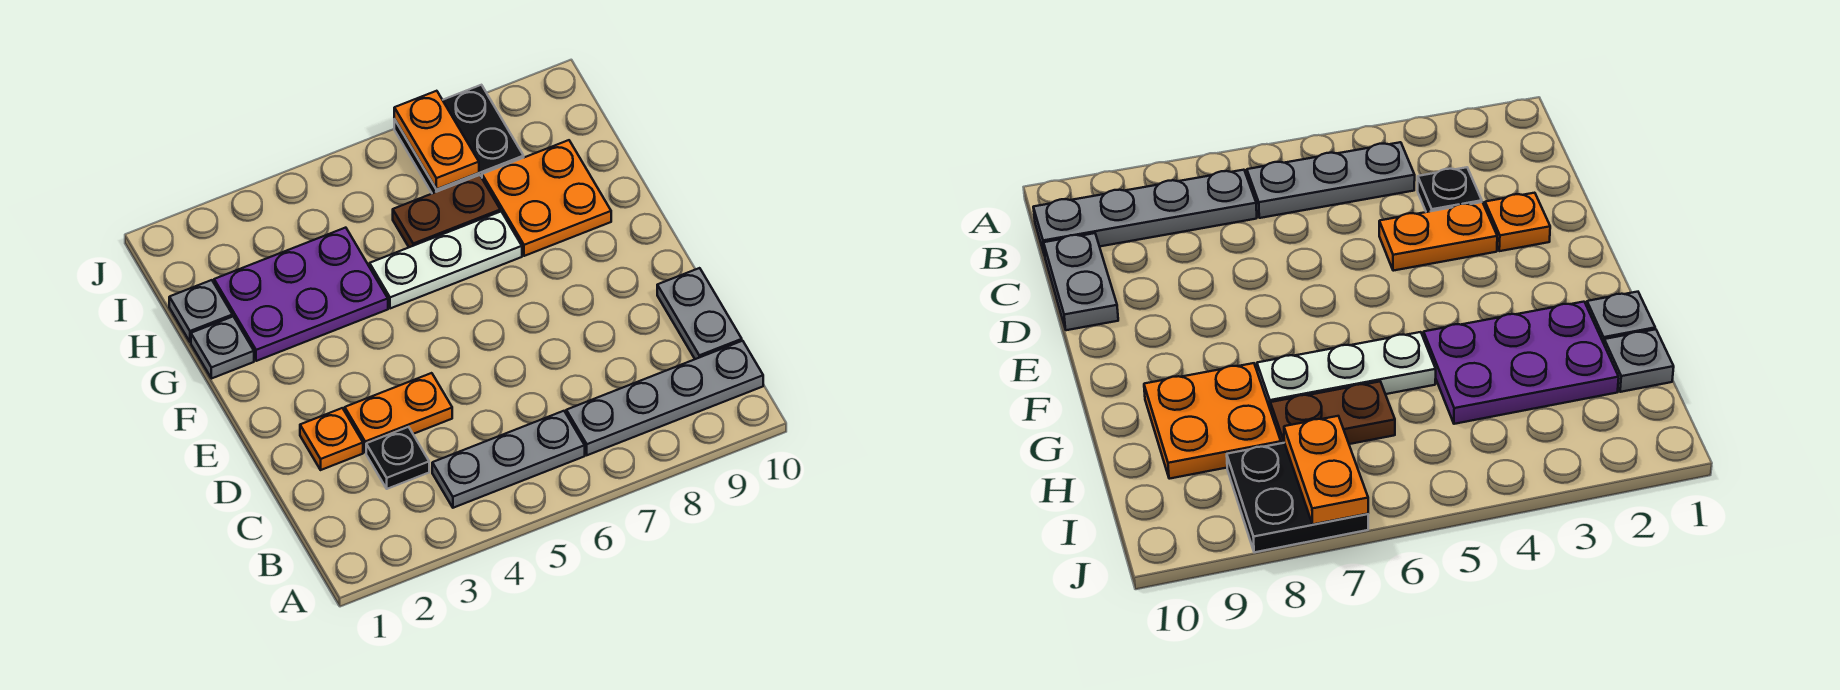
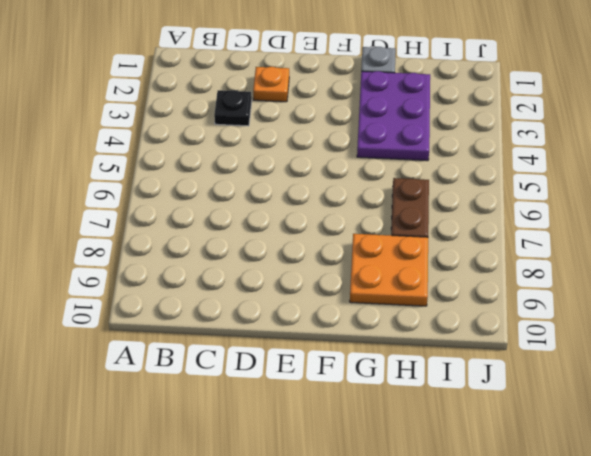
none -> grey 1x3 plate [432,411,585,508]
none -> grey 1x4 plate [566,341,763,455]
none -> grey 1x2 plate [657,268,742,359]

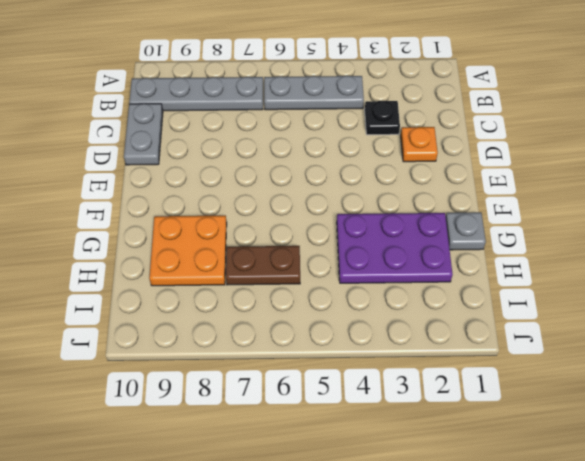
none -> orange 1x2 plate [345,373,452,453]
none -> white 1x3 plate [370,211,522,309]
none -> grey 1x1 plate [169,280,232,342]

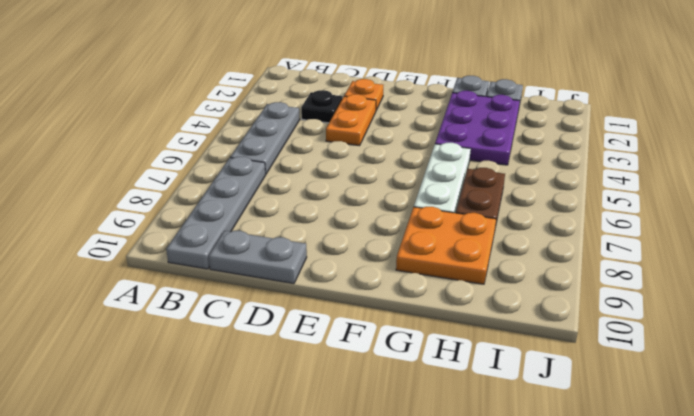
none -> black 2x2 plate [394,85,524,193]
none -> orange 1x2 plate [394,91,479,189]

